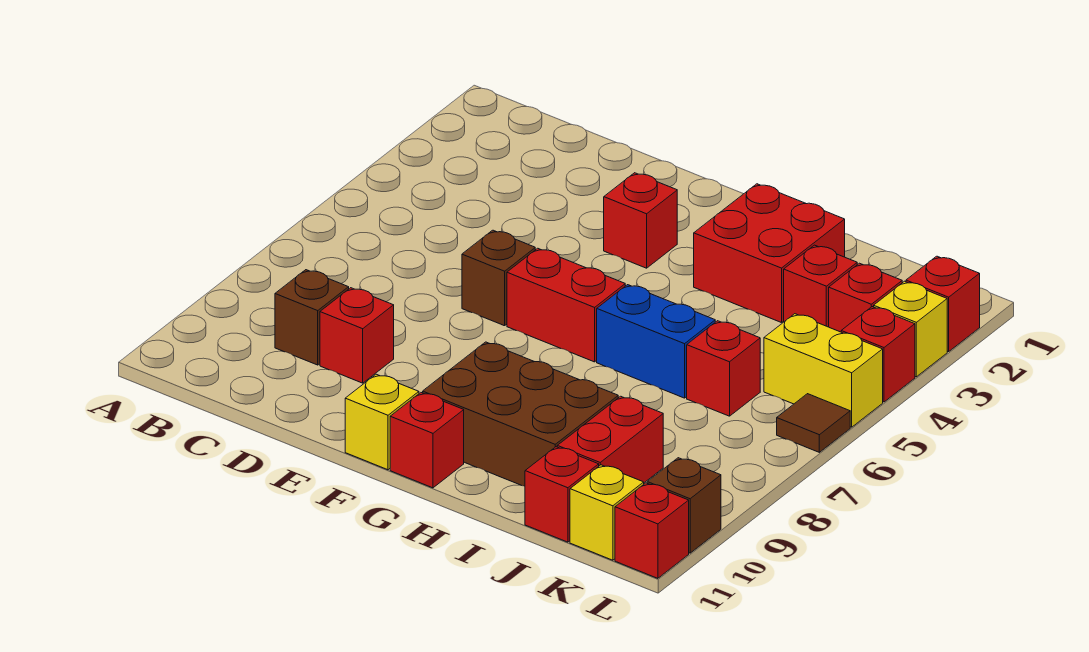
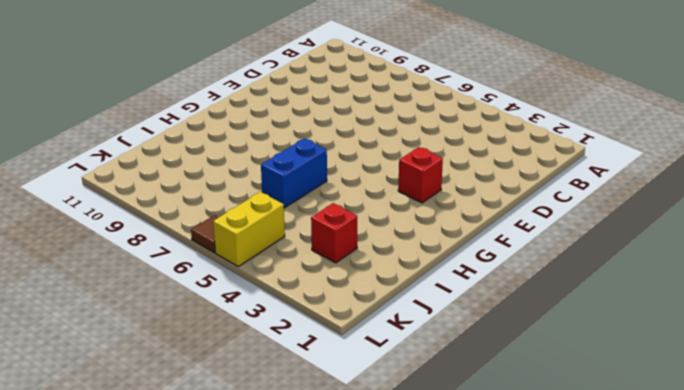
none -> brown 1x1 brick [275,270,349,365]
none -> red 1x1 brick [320,288,394,383]
none -> brown 1x1 brick [462,230,535,326]

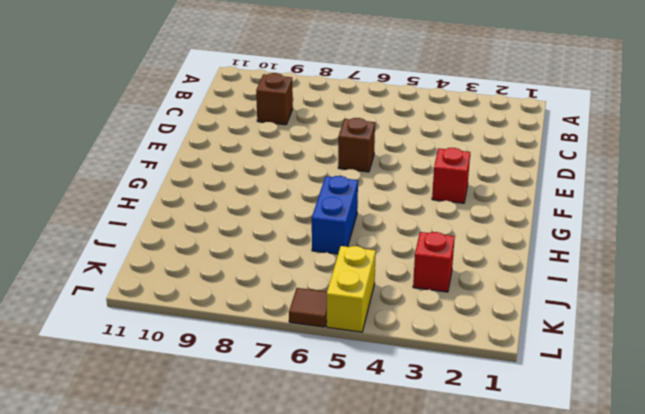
none -> red 1x1 brick [320,288,394,383]
none -> red 1x2 brick [507,248,625,362]
none -> yellow 1x1 brick [345,374,419,470]

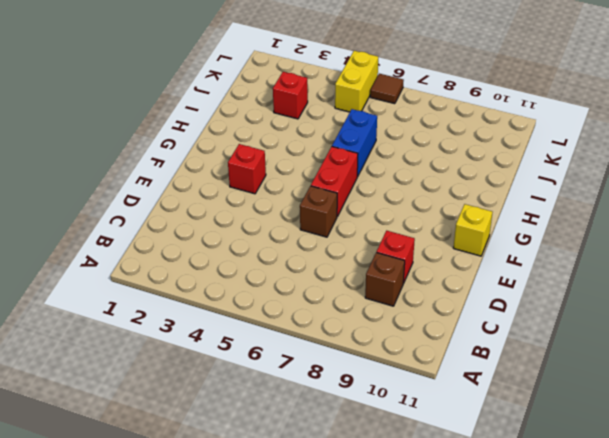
none -> brown 2x3 brick [423,342,618,486]
none -> red 1x1 brick [390,393,464,488]
none -> red 2x2 brick [694,184,845,323]

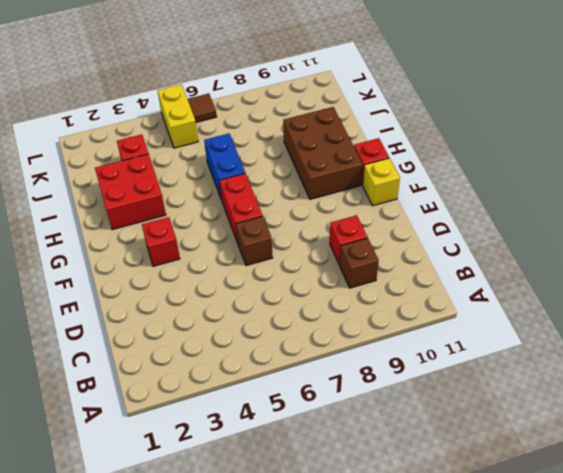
none -> red 1x1 brick [687,321,760,416]
none -> red 1x2 brick [557,396,663,483]
none -> red 1x1 brick [525,447,599,542]

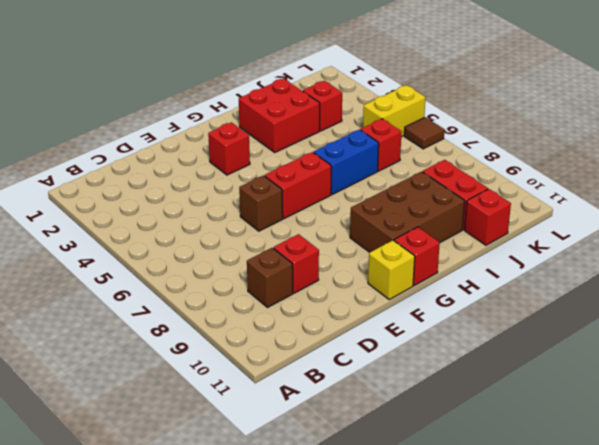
none -> red 1x1 brick [829,263,902,332]
none -> yellow 1x1 brick [570,465,644,560]
none -> red 1x1 brick [906,256,980,352]

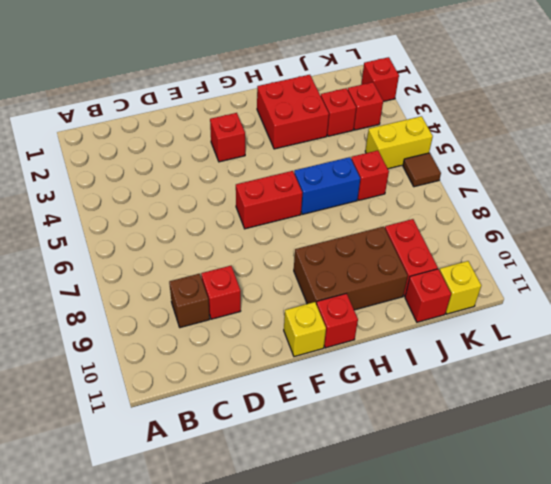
none -> brown 1x1 brick [462,230,535,326]
none -> yellow 1x1 brick [874,281,947,377]
none -> red 1x1 brick [841,307,915,402]

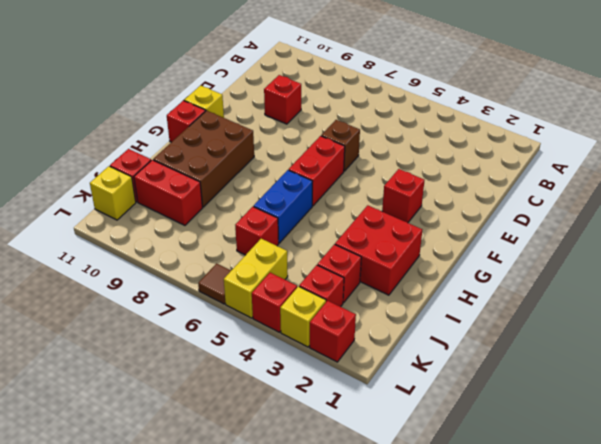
none -> brown 1x1 brick [275,270,349,365]
none -> brown 1x1 brick [647,458,721,553]
none -> red 1x1 brick [615,483,689,578]

